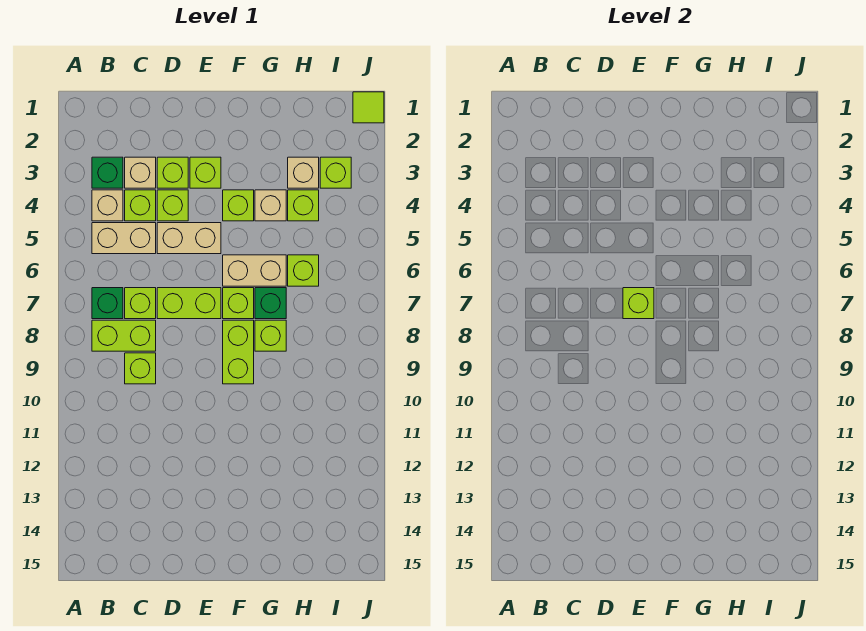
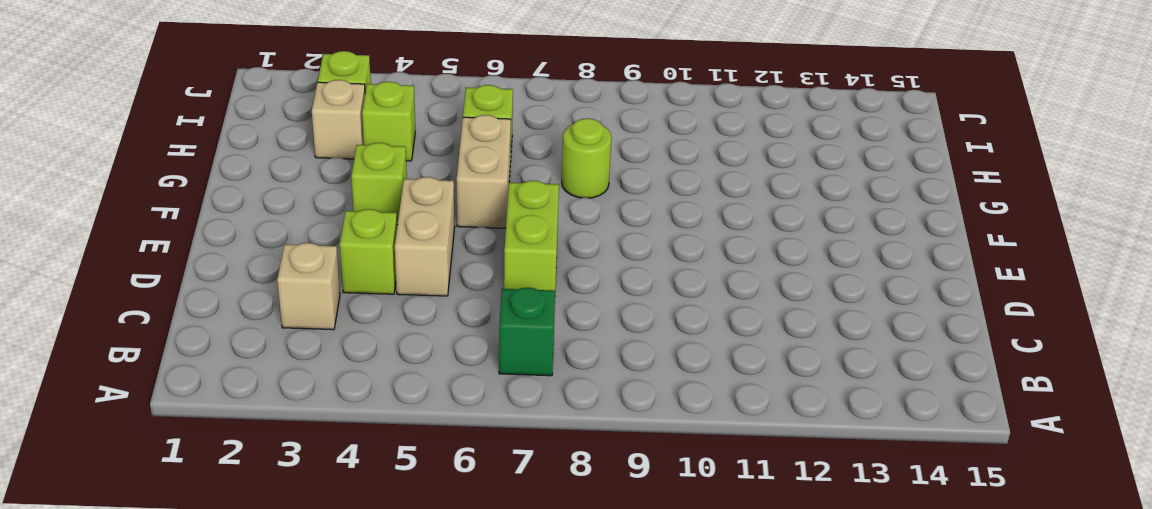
lime 1x1 round brick [562,118,612,198] -> lime 1x1 brick [255,320,286,351]
none -> green 1x1 brick [92,157,123,188]
none -> tan 1x1 brick [92,190,123,221]
none -> tan 1x2 brick [92,223,156,254]

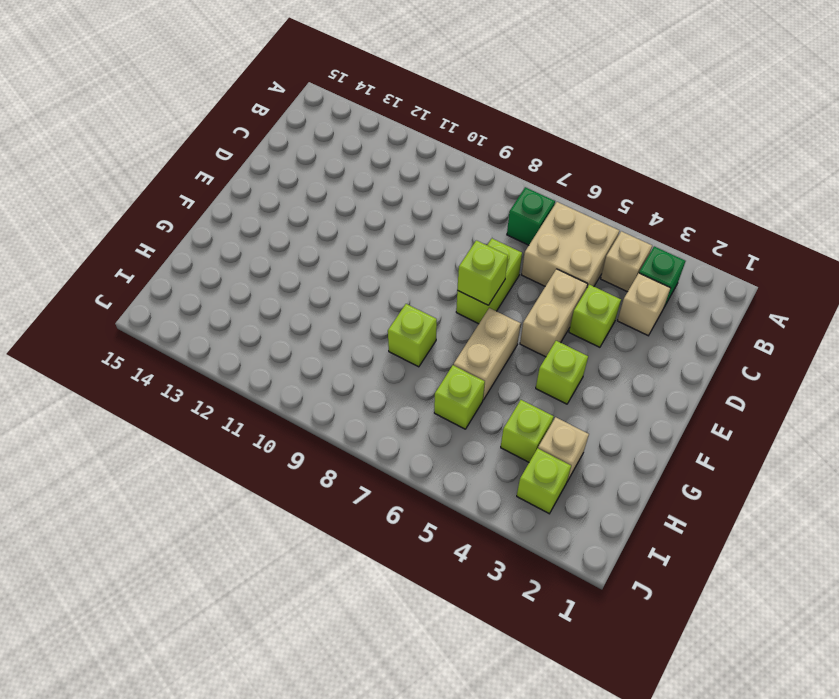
tan 2x2 brick [521,202,619,287] -> tan 1x2 brick [92,223,156,254]
none -> lime 1x2 brick [92,320,156,351]
none -> lime 1x1 brick [125,190,156,221]
none -> lime 1x1 brick [125,288,156,319]

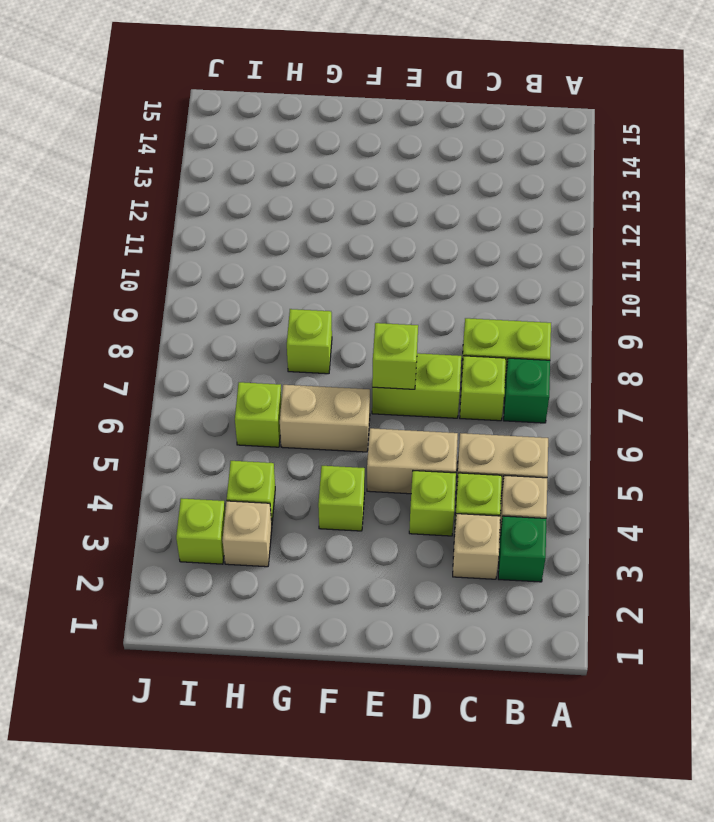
none -> lime 1x1 brick [125,353,156,384]
none -> lime 1x1 brick [157,157,188,188]
none -> lime 1x1 brick [190,157,221,188]

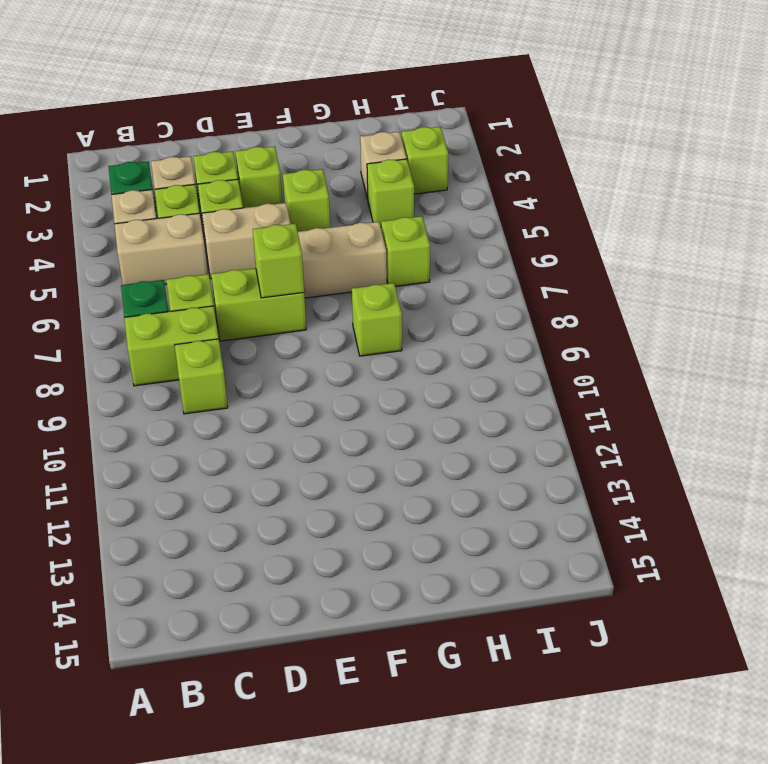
none -> lime 1x1 brick [223,288,254,319]
none -> lime 1x2 brick [223,320,254,384]
none -> tan 1x1 brick [255,190,286,221]

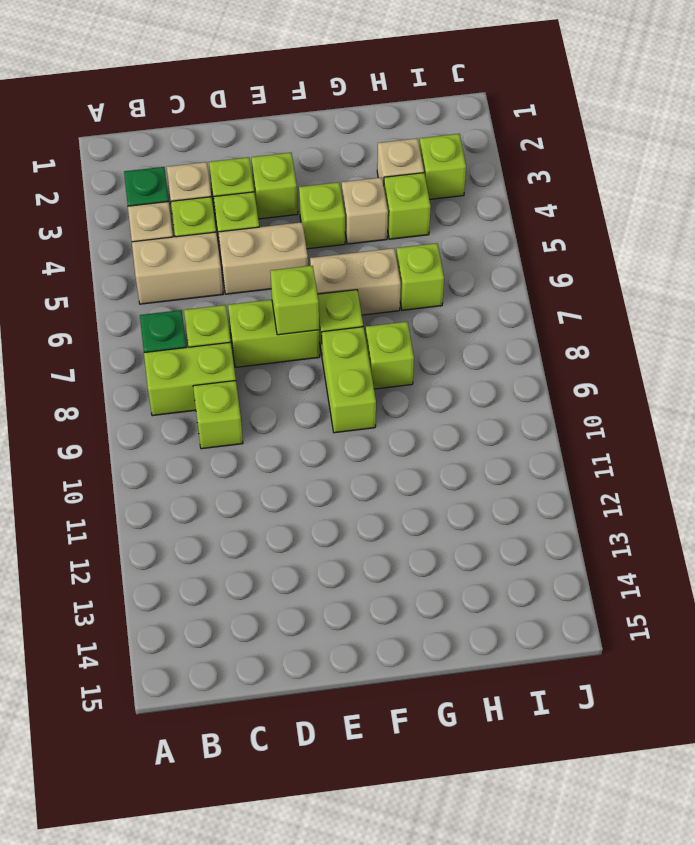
none -> green 1x1 brick [255,288,286,319]
none -> lime 1x1 tile [353,92,384,123]

